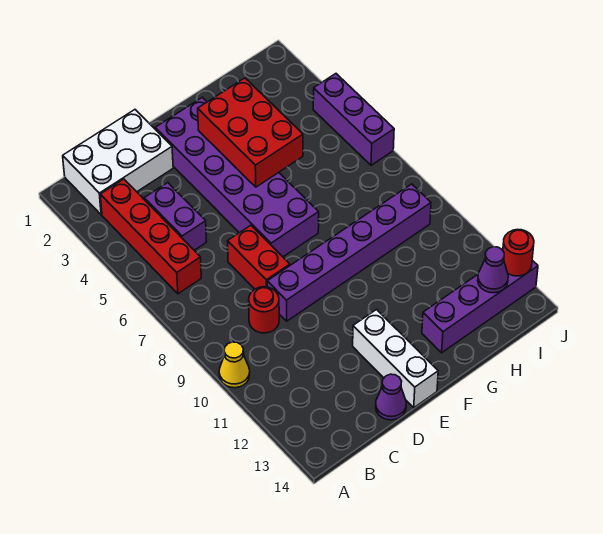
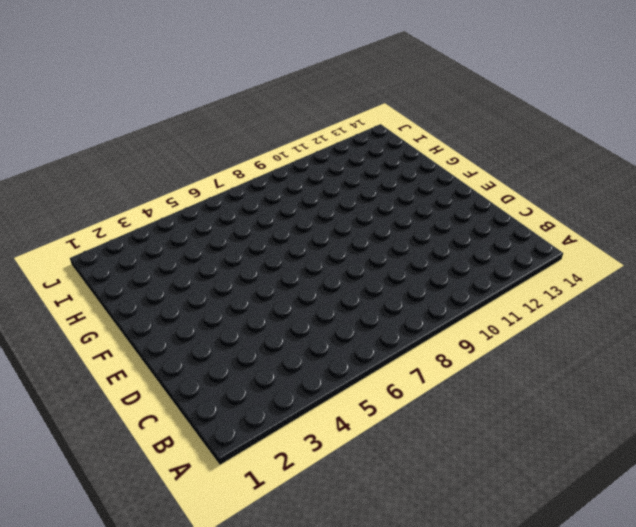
none -> yellow 1x1 cone [219,342,250,388]
none -> white 2x3 brick [63,110,173,215]
none -> red 1x4 brick [100,179,201,294]

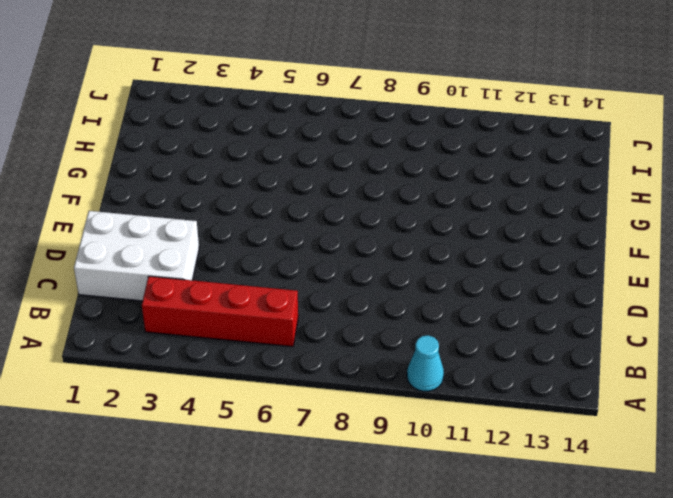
cyan 1x1 cone [407,335,444,391] -> yellow 1x1 cone [219,342,250,388]
white 2x3 brick [74,211,199,301] -> white 2x3 brick turned to [63,110,173,215]
none -> purple 1x2 brick [144,183,207,250]
none -> red 1x1 round brick [249,287,279,333]
none -> red 1x2 brick [227,225,290,289]

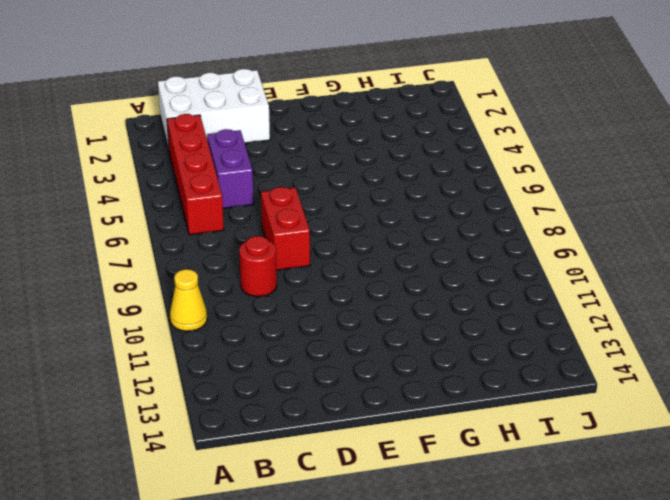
none -> purple 1x6 brick [267,184,431,321]
none -> purple 1x1 cone [376,374,406,420]
none -> purple 2x6 brick [155,97,319,257]

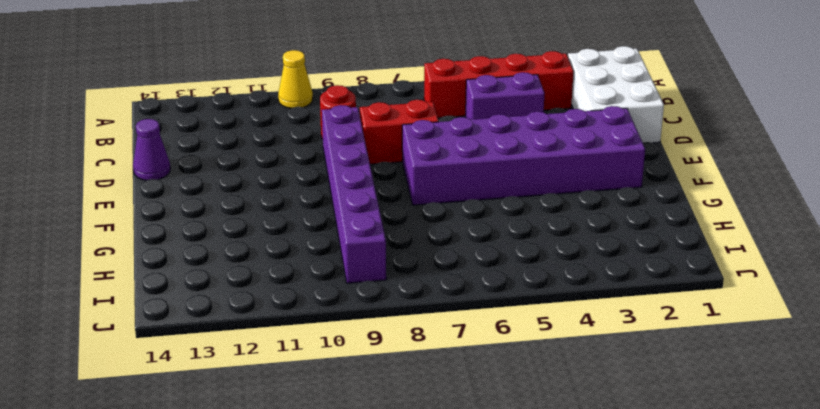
none -> white 1x3 brick [353,310,438,408]
none -> purple 1x4 brick [422,260,538,353]
none -> purple 1x3 brick [313,74,394,165]

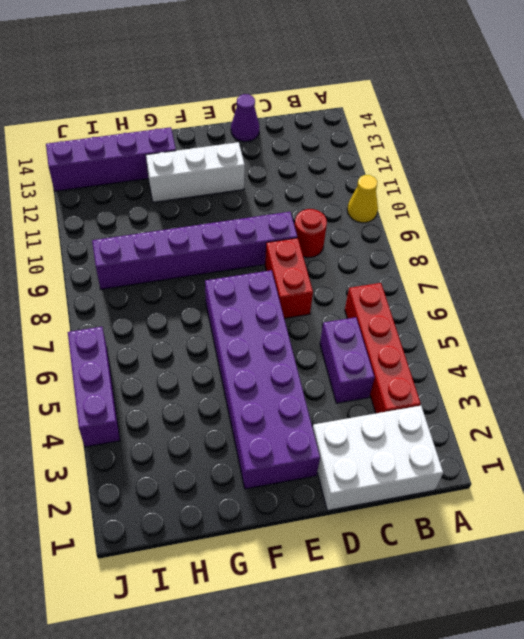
white 1x3 brick [146,142,245,202] -> white 1x3 brick turned to [353,310,438,408]
none -> red 2x3 brick [198,78,303,187]
none -> purple 1x1 cone [478,247,508,293]
none -> red 1x1 round brick [503,229,534,276]

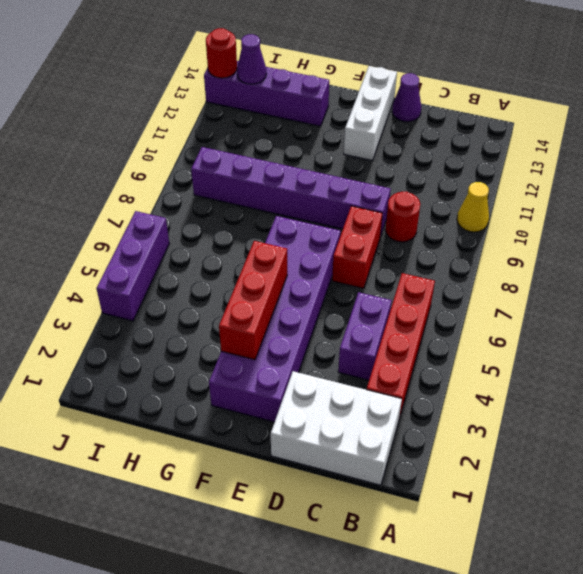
red 1x3 brick [219,241,287,360] -> red 2x3 brick [198,78,303,187]

